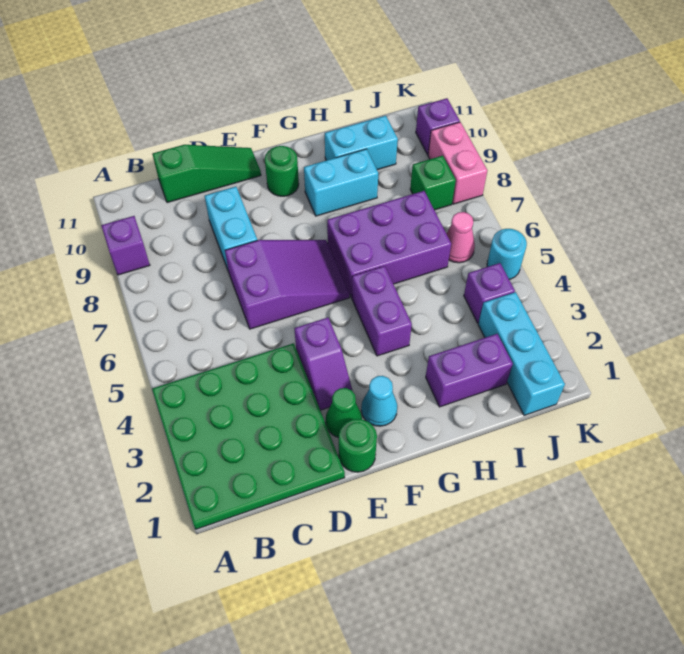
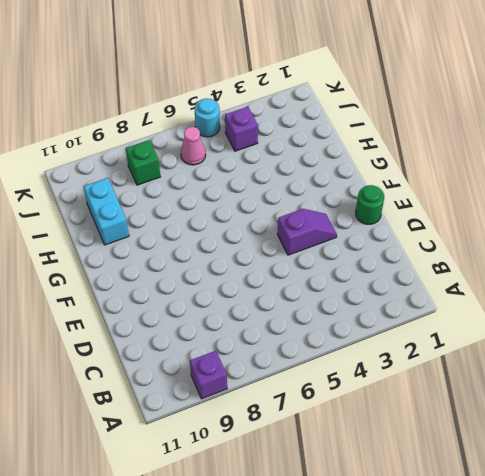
none -> green 4x4 plate [152,343,345,529]
none -> green 1x3 slope [152,145,261,203]
none -> purple 2x3 slope [225,240,350,329]

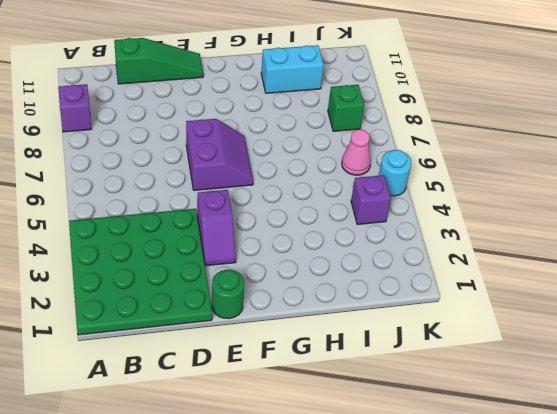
purple 2x2 slope [186,119,253,190] -> purple 2x3 slope [225,240,350,329]
none -> cyan 1x2 brick [205,187,257,272]
none -> green 1x1 cone [326,388,362,438]
none -> cyan 1x1 cone [361,376,397,426]

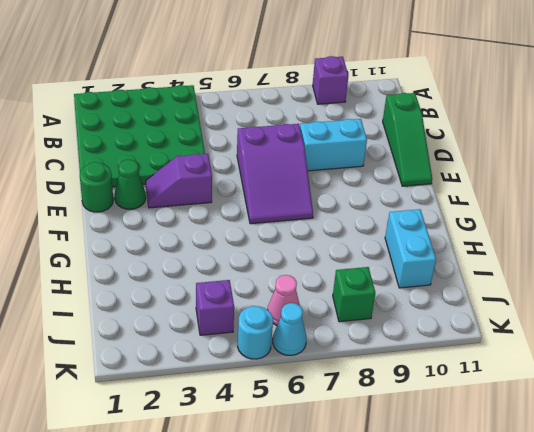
cyan 1x1 cone [273,303,306,355] -> cyan 1x1 cone moved to [361,376,397,426]
none -> green 1x1 round brick [265,146,299,196]
none -> purple 1x2 brick [352,266,412,356]
none -> purple 2x3 brick [327,191,451,297]

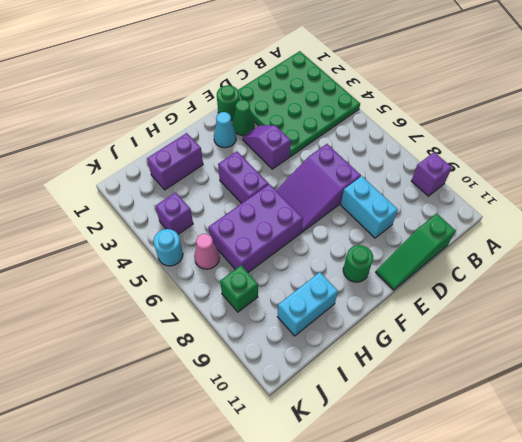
none -> cyan 1x2 brick [304,149,378,216]
none -> cyan 1x3 brick [478,292,565,415]
none -> pink 1x2 brick [428,122,487,204]

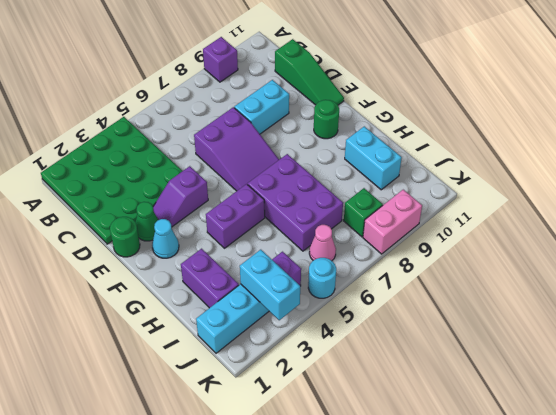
cyan 1x2 brick [240,250,300,320] -> cyan 1x2 brick moved to [304,149,378,216]
none -> purple 1x1 brick [416,98,460,155]

